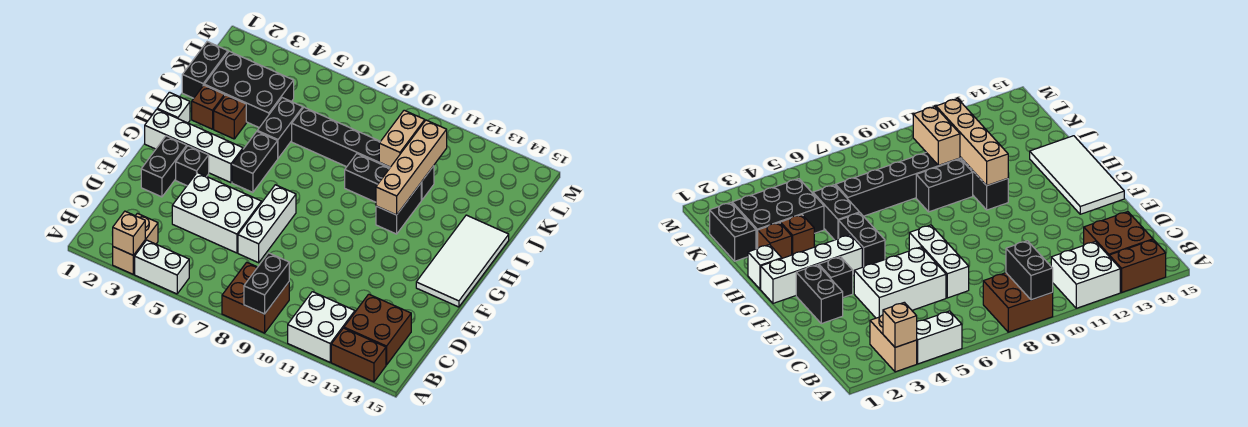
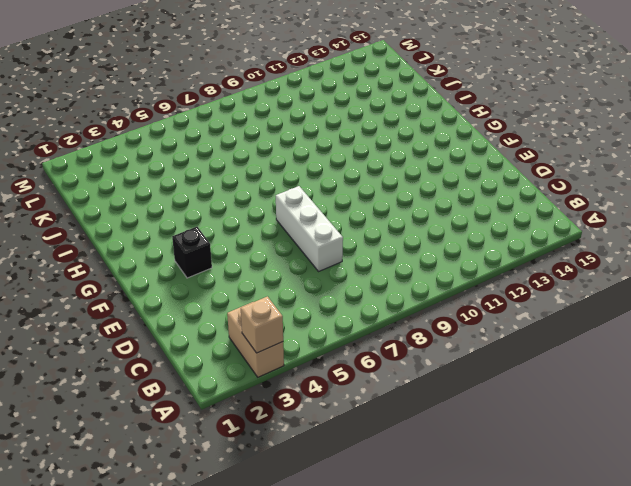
none -> white 1x2 brick [135,240,189,294]
none -> brown 2x2 brick [222,262,289,333]
none -> white 2x2 brick [288,292,355,362]

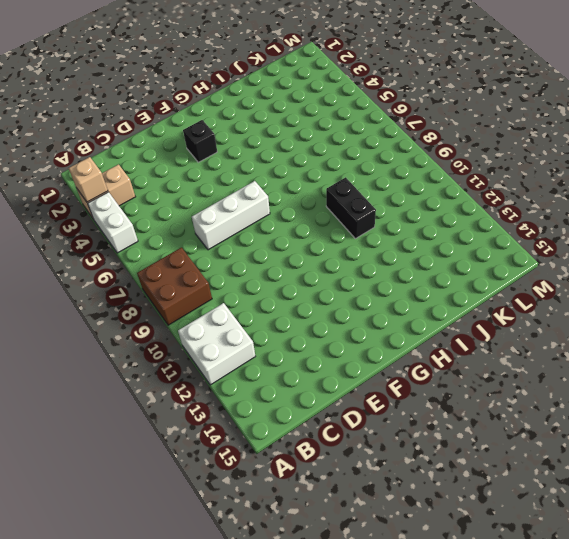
none -> brown 1x2 brick [331,328,386,382]
none -> brown 2x2 brick [344,294,411,365]
none -> white 2x3 brick [172,173,262,253]

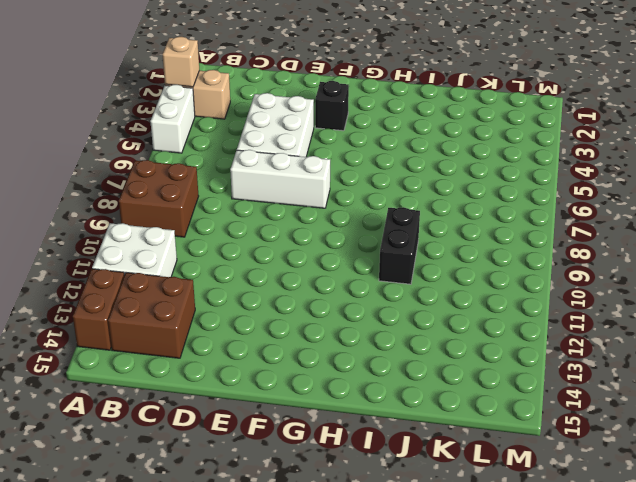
none -> black 1x2 brick [141,136,187,197]
none -> white 2x4 tile [416,215,509,307]
none -> white 1x4 brick [145,109,243,183]

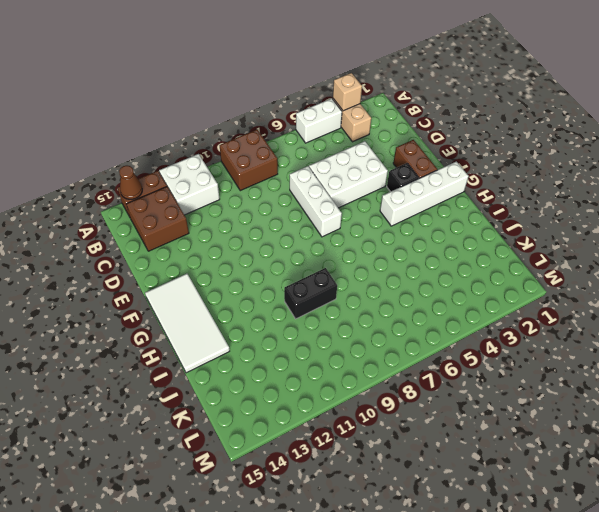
brown 1x1 cone [119,166,142,199] -> none
brown 1x2 brick [393,140,437,178] -> black 1x2 brick [141,136,187,197]
none -> black 1x2 brick [232,132,278,192]
none -> white 1x1 brick [157,92,190,123]
none -> black 1x2 brick [376,183,421,234]

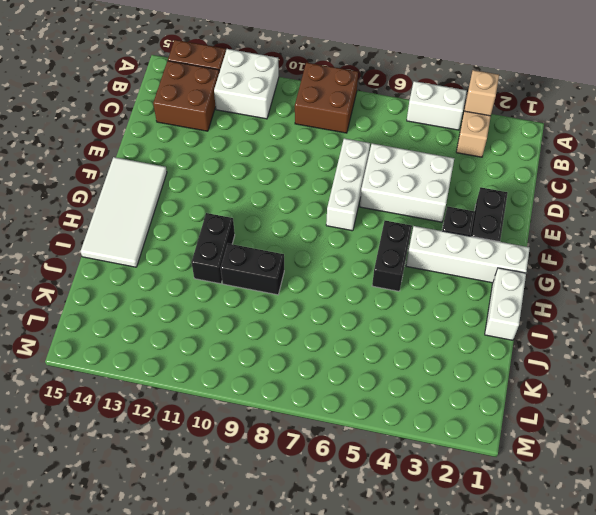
white 1x2 brick [485,268,526,340] -> white 1x1 brick [157,92,190,123]
none -> brown 1x1 brick [192,85,225,129]
none -> brown 1x1 brick [214,95,246,139]
none -> black 1x2 brick [257,98,303,158]

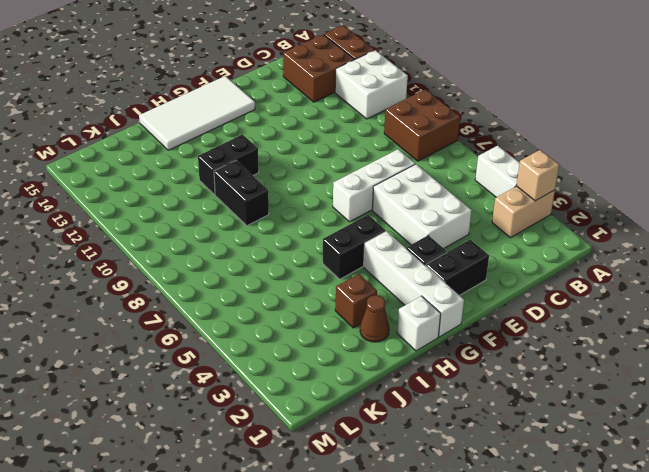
brown 1x1 cone [360,295,389,342] -> brown 1x1 brick [192,85,225,129]
none -> black 1x2 brick [257,98,303,158]
none -> black 1x2 brick [182,42,228,98]
none -> black 2x3 brick [204,51,294,128]

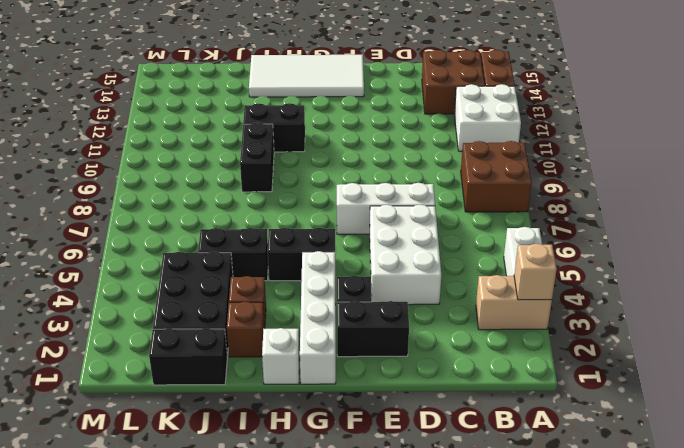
none -> black 1x6 brick [292,107,434,200]
none -> black 1x2 brick [244,253,289,314]
none -> tan 1x4 brick [376,120,447,215]

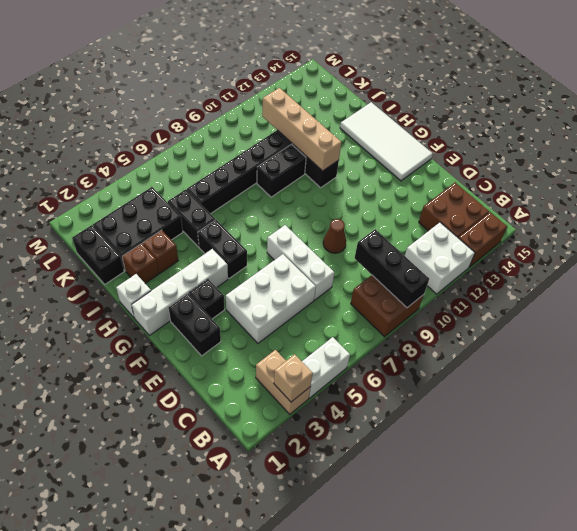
black 1x3 brick [355,229,429,308] -> black 1x2 brick [244,253,289,314]
brown 1x1 cone [323,219,346,253] -> none
none -> tan 1x2 brick [379,110,425,167]

